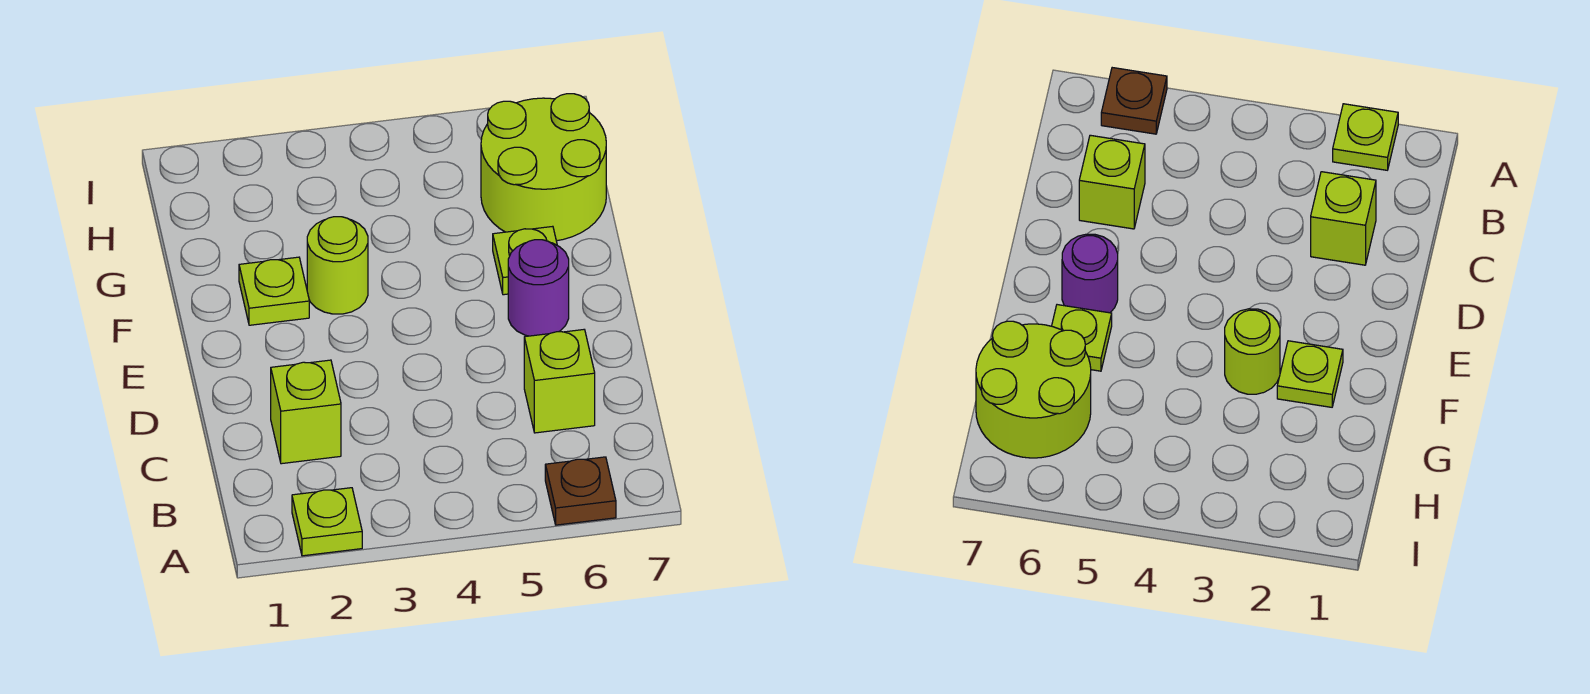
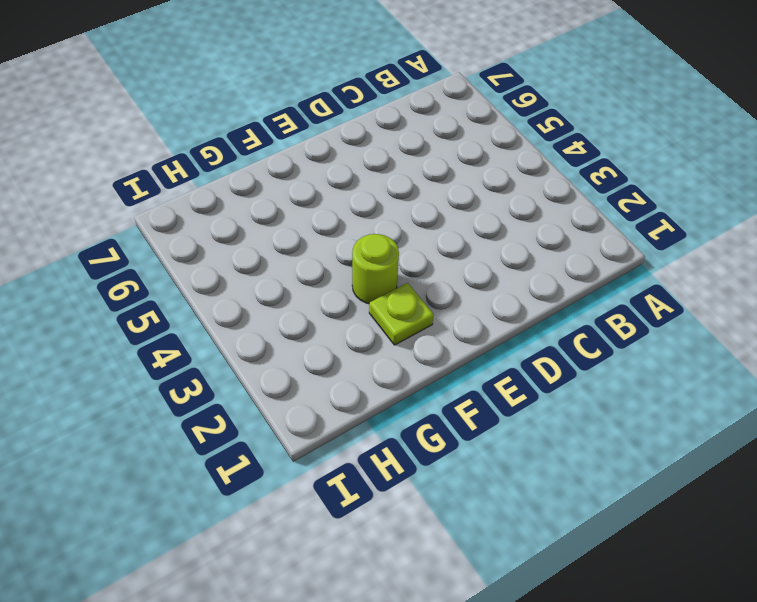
none -> lime 1x1 plate [292,488,362,556]
none -> brown 1x1 plate [545,457,616,525]

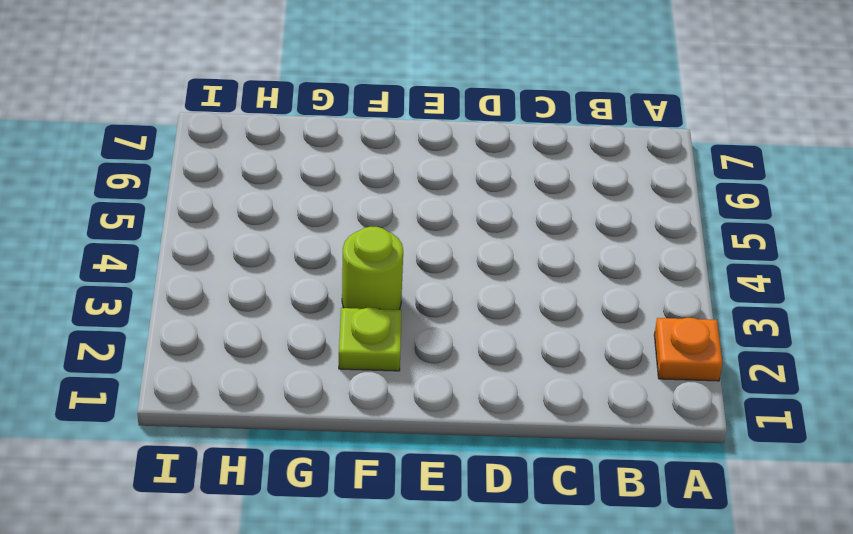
orange 1x1 plate [654,318,722,381] -> lime 1x1 plate [292,488,362,556]
none -> brown 1x1 plate [545,457,616,525]
none -> lime 1x1 brick [271,360,341,464]

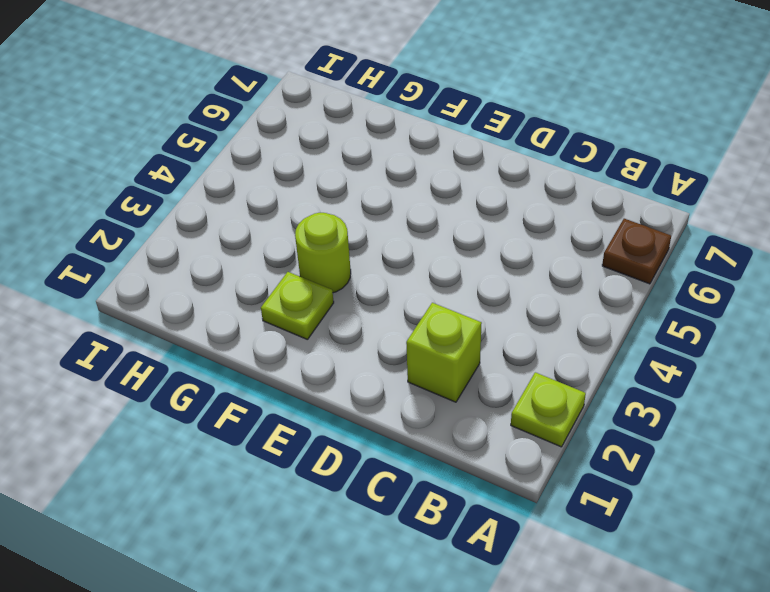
none -> lime 1x1 brick [524,330,595,433]
none -> purple 1x1 round brick [508,240,569,336]

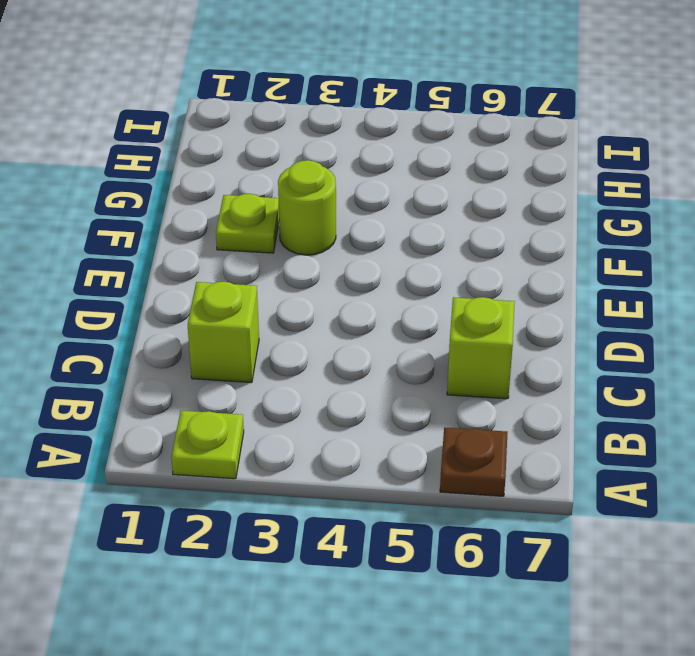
none -> purple 1x1 round brick [508,240,569,336]
none -> lime 1x1 plate [493,226,557,295]

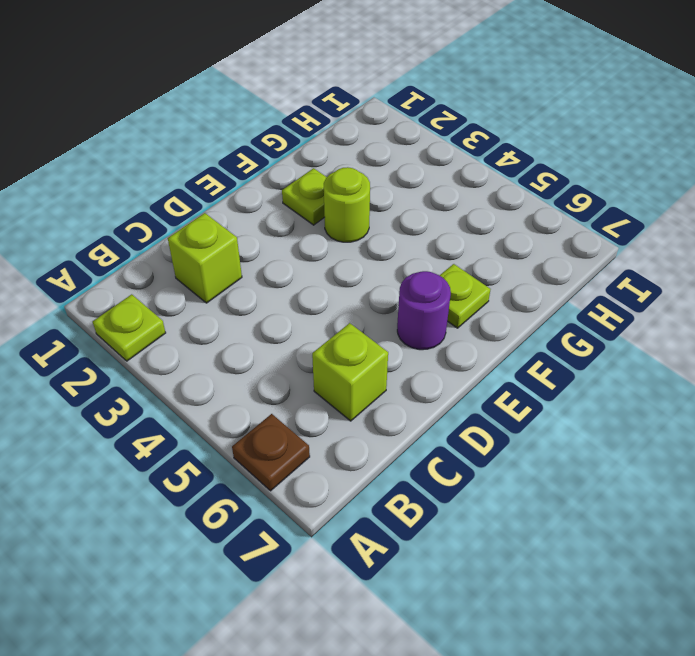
none -> lime 2x2 round brick [481,94,606,241]

